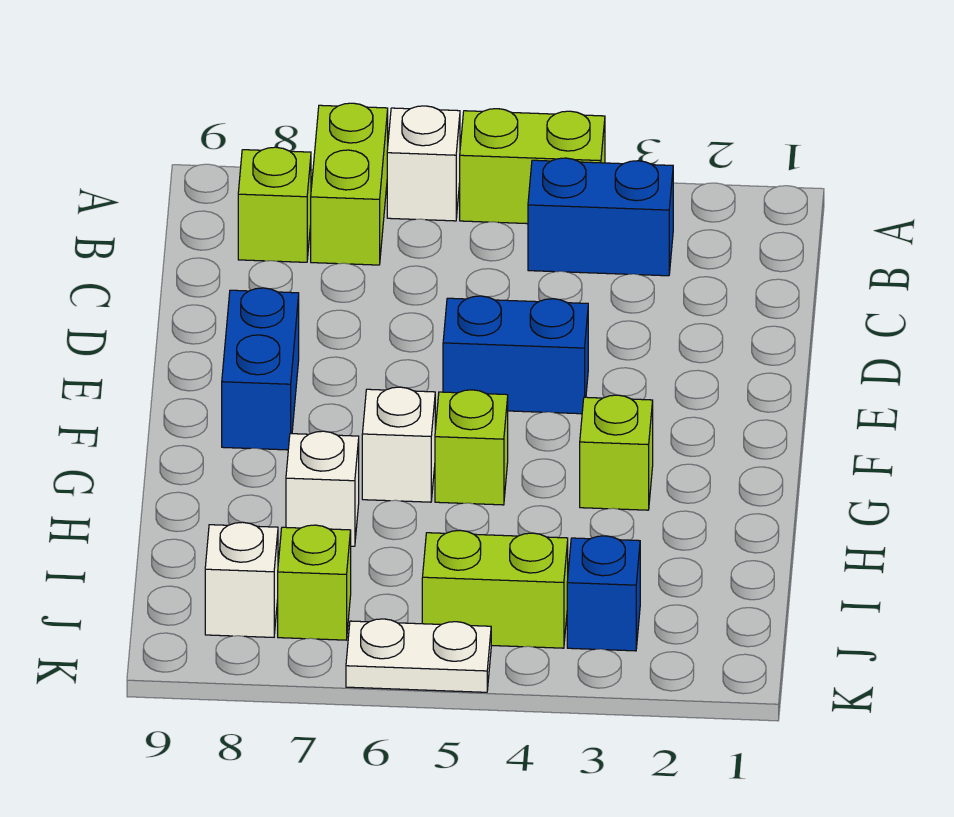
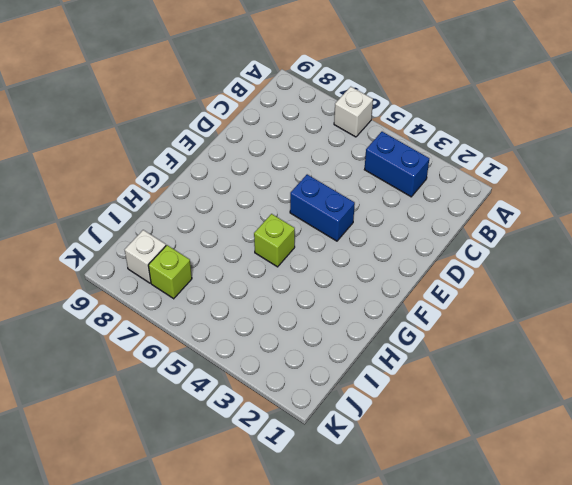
none -> lime 1x2 brick [460,109,605,224]
none -> lime 1x2 brick [311,103,388,265]
none -> lime 1x1 brick [238,147,311,262]

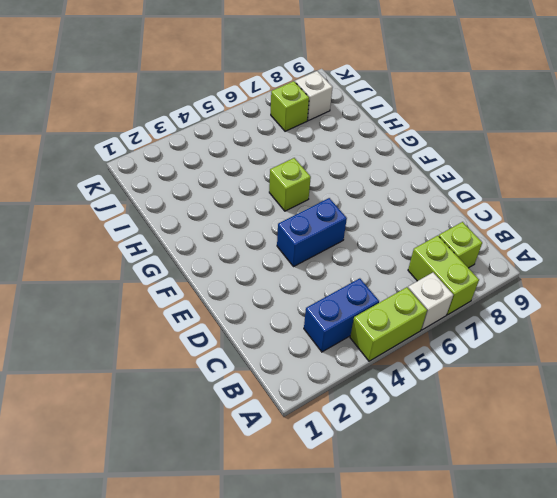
none -> blue 1x2 brick [222,288,299,450]
none -> lime 1x1 brick [580,395,653,510]
none -> white 1x1 brick [362,387,435,502]

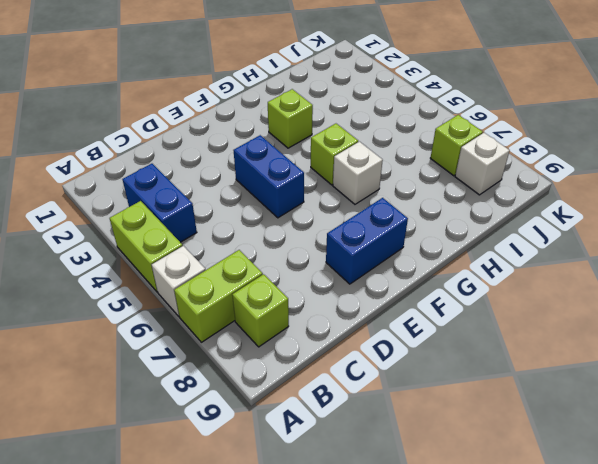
none -> white 1x1 brick [286,431,359,546]
none -> blue 1x1 brick [567,536,640,651]
none -> lime 1x2 brick [422,530,568,648]

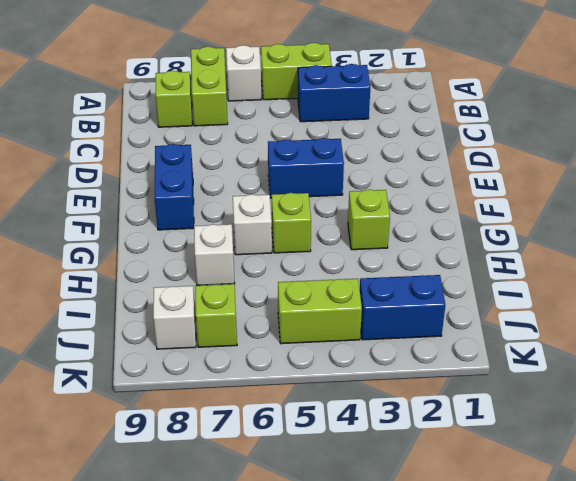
blue 1x2 brick [360,275,445,340] -> blue 1x1 brick [567,536,640,651]
none -> white 1x2 plate [346,619,491,692]

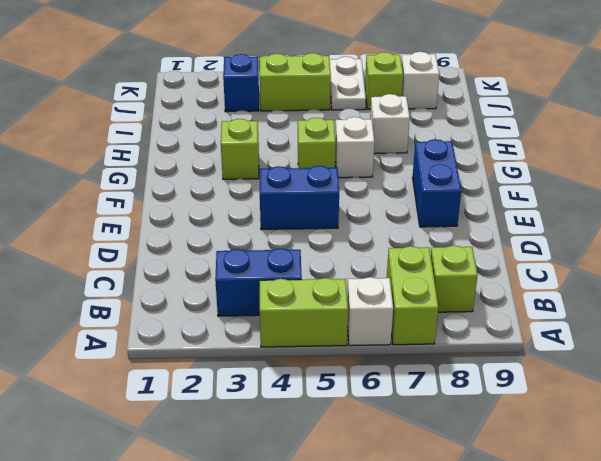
white 1x2 plate [330,57,366,110] -> white 1x2 plate turned to [346,619,491,692]

